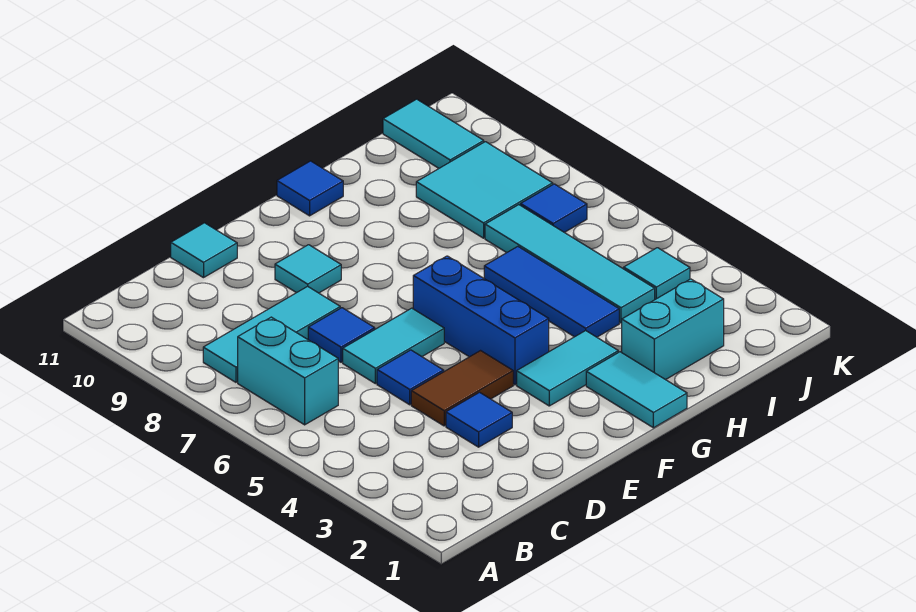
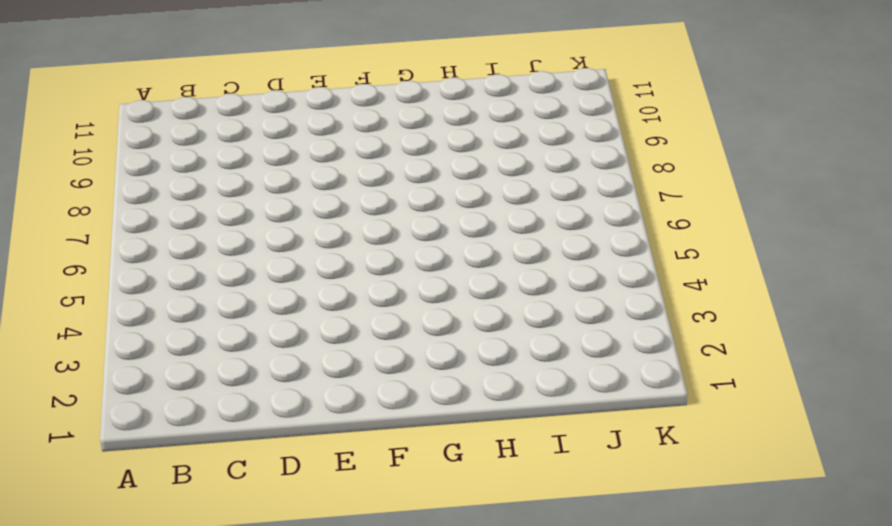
none -> cyan 1x2 brick [238,317,338,425]
none -> cyan 1x3 tile [203,286,340,382]
none -> blue 1x1 tile [446,392,512,447]

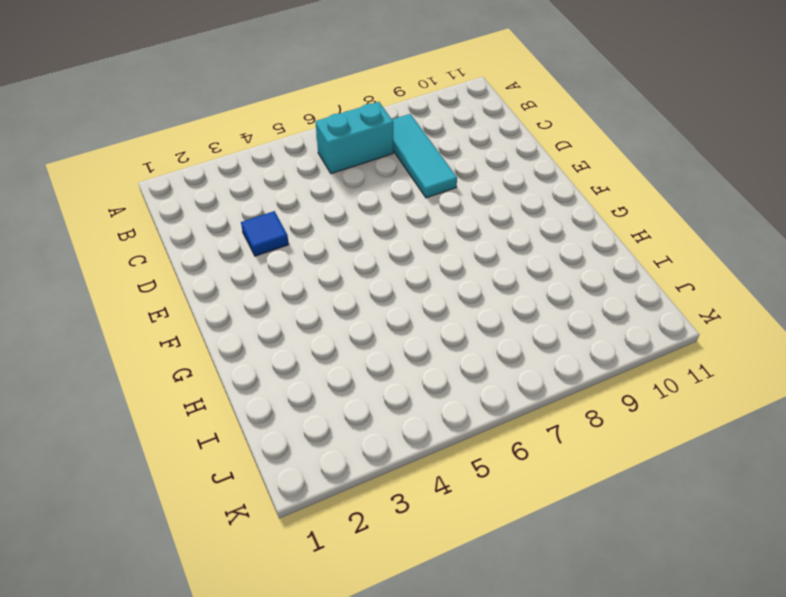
none -> brown 1x2 tile [411,351,513,426]
none -> blue 1x1 tile [377,350,444,405]
none -> cyan 1x2 tile [343,308,444,384]

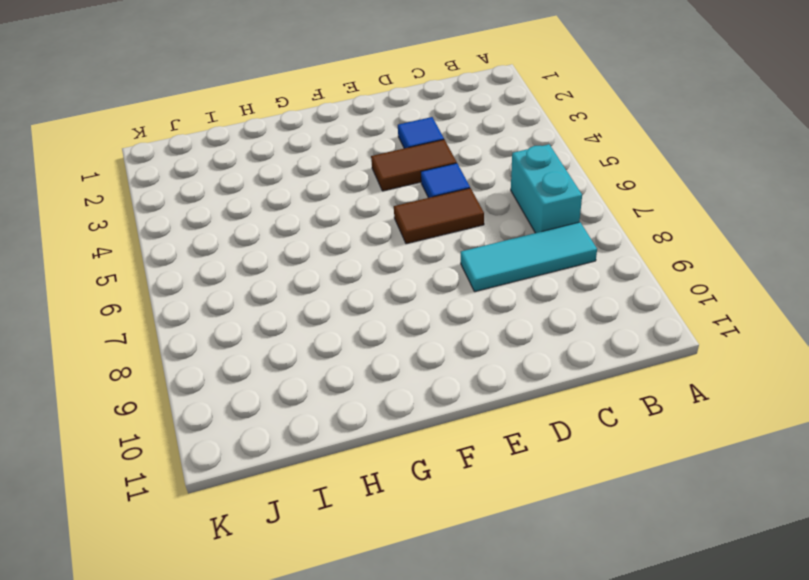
brown 1x2 tile [394,188,484,244] -> cyan 1x2 tile [343,308,444,384]
none -> blue 1x1 tile [308,308,375,362]
none -> cyan 1x1 tile [171,223,237,278]
none -> cyan 1x1 tile [275,245,341,293]

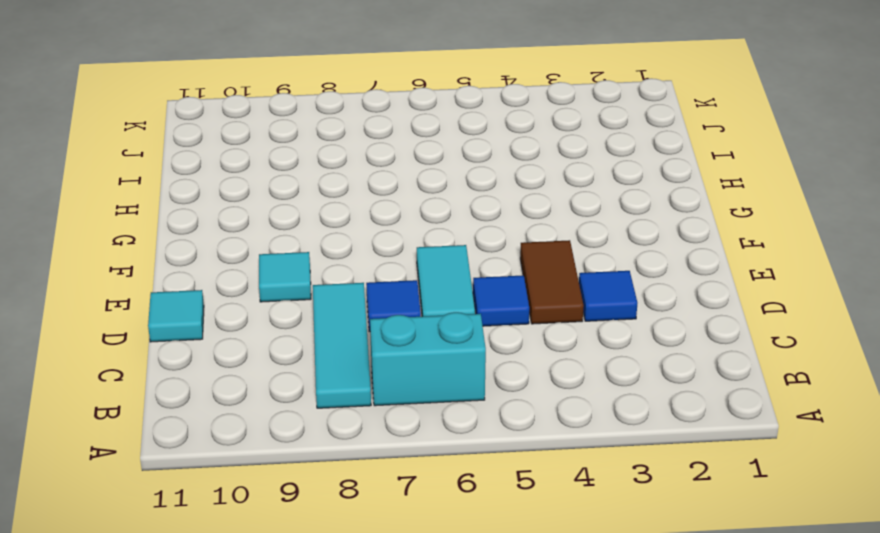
none -> cyan 1x2 tile [517,331,618,406]
none -> blue 1x3 brick [413,256,549,385]
none -> cyan 1x2 tile [586,352,687,428]

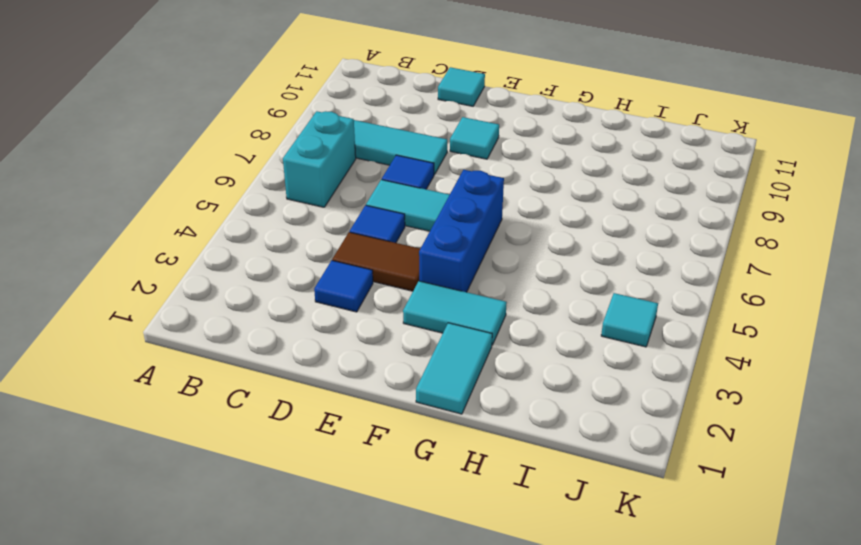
none -> blue 1x1 tile [277,161,343,216]
none -> cyan 1x2 brick [622,279,724,380]
none -> blue 1x3 tile [484,246,619,337]

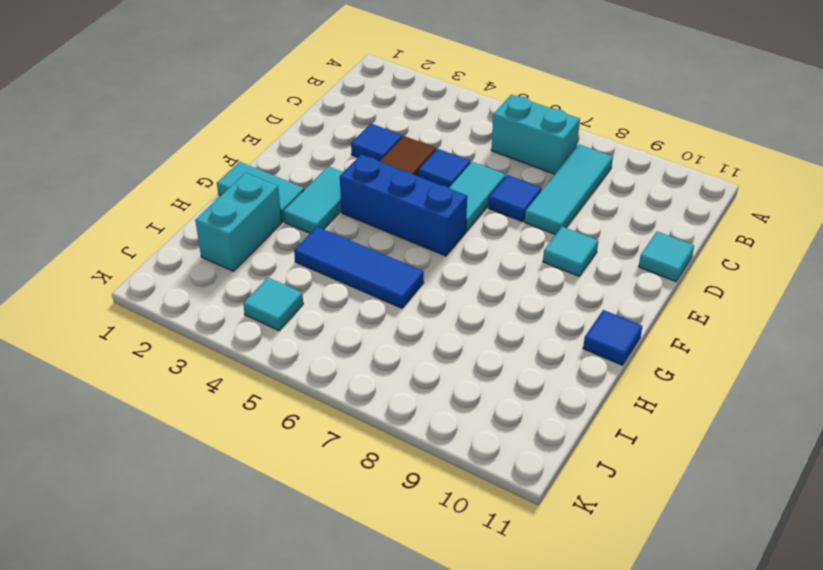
none -> cyan 1x4 tile [485,205,655,323]
none -> cyan 2x2 tile [416,142,553,238]
none -> blue 1x1 tile [521,184,587,232]

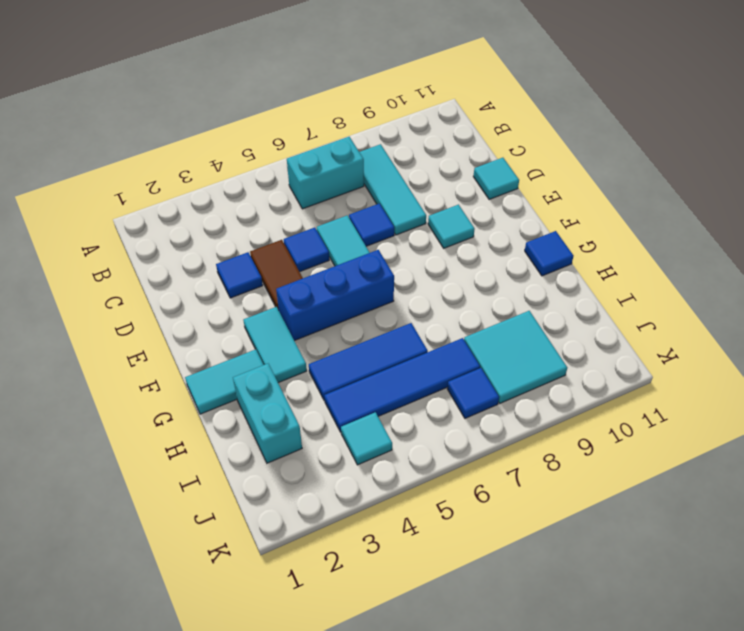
blue 1x4 tile [325,338,480,432] -> cyan 1x4 tile [485,205,655,323]
none -> cyan 1x2 tile [383,99,484,168]

